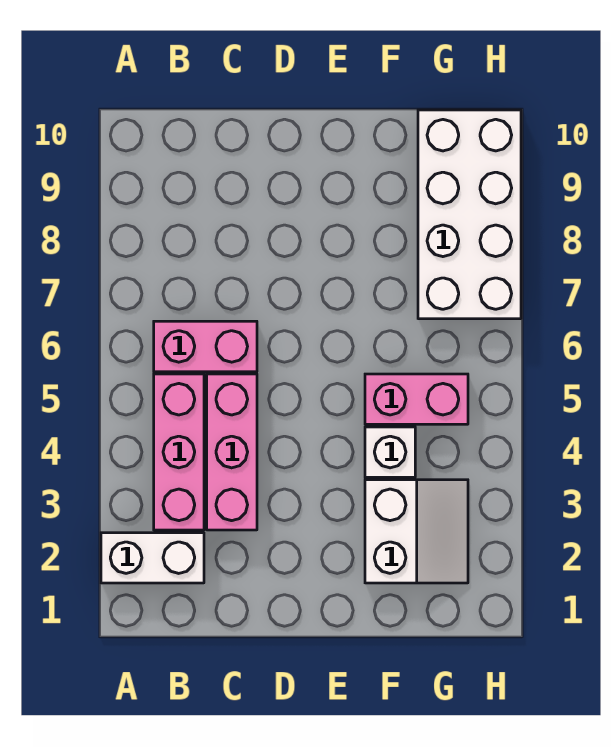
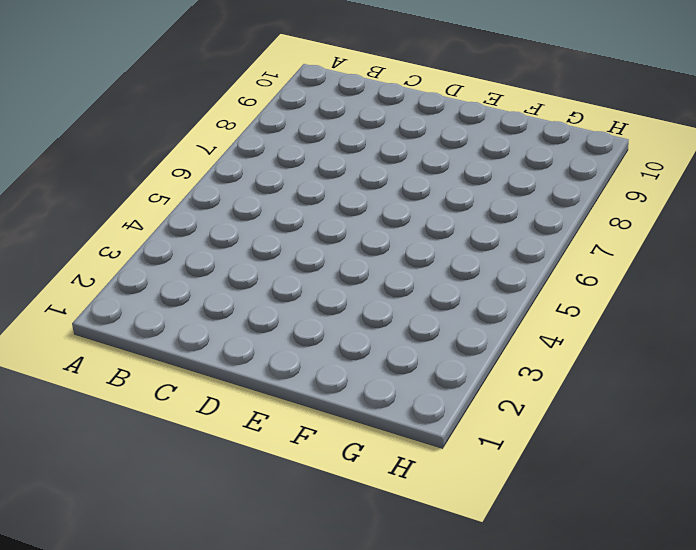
none -> white 1x2 brick [101,533,204,583]
none -> pink 1x3 brick [154,374,204,530]

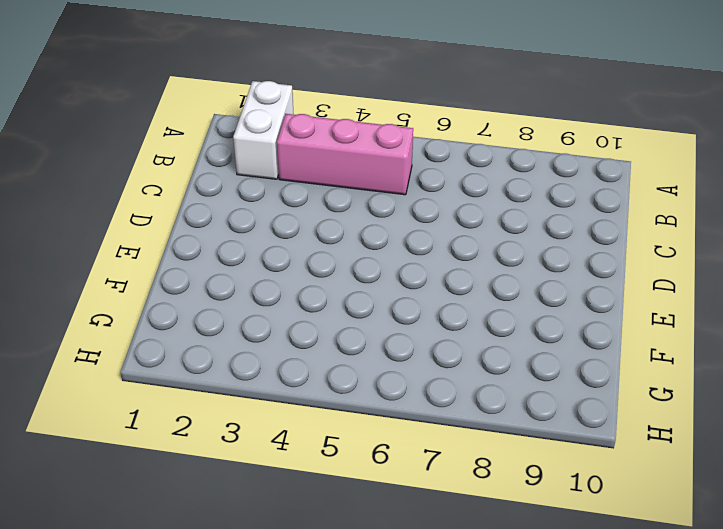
none -> pink 1x2 brick [154,321,257,372]
none -> pink 1x3 brick [207,374,257,530]

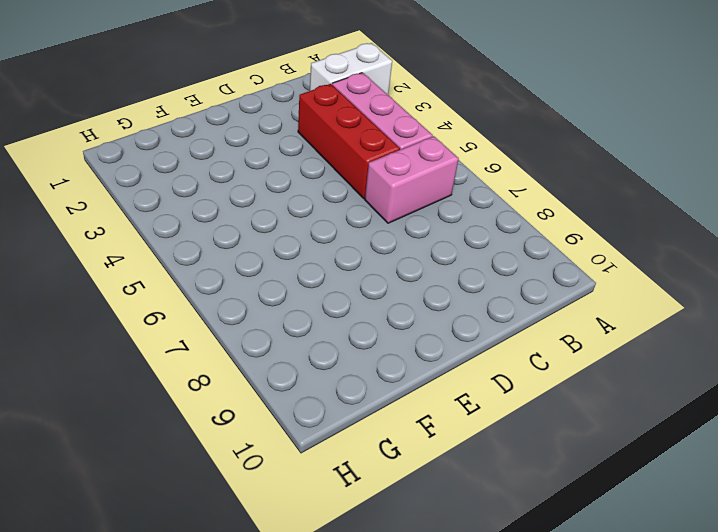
red 1x3 brick [298,84,400,198] -> pink 1x3 brick [207,374,257,530]
none -> white 2x2 slope [365,480,468,583]
none -> white 1x1 brick [365,427,415,477]

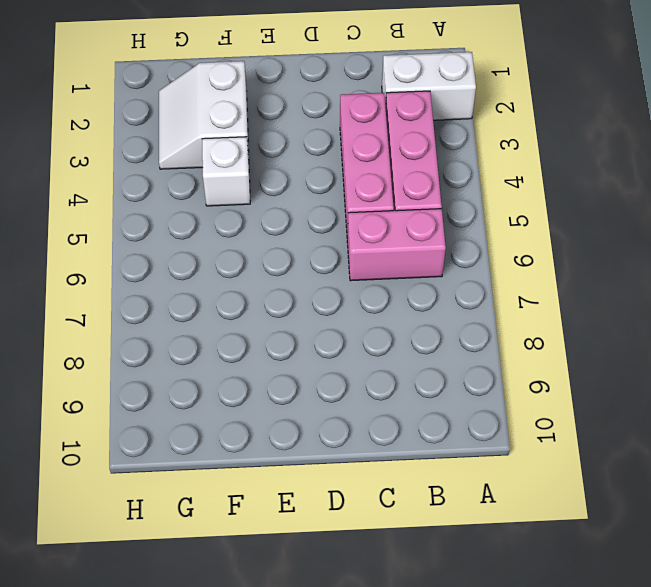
none -> pink 1x2 brick [365,374,468,424]
none -> white 2x4 brick [418,110,521,319]

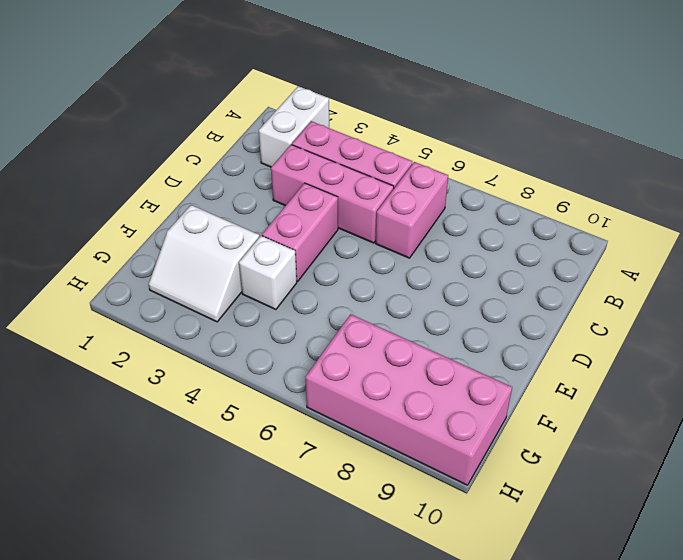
pink 1x2 brick [262,183,338,281] -> pink 1x2 brick moved to [365,374,468,424]
pink 2x4 brick [306,314,512,485] -> white 2x4 brick [418,110,521,319]

